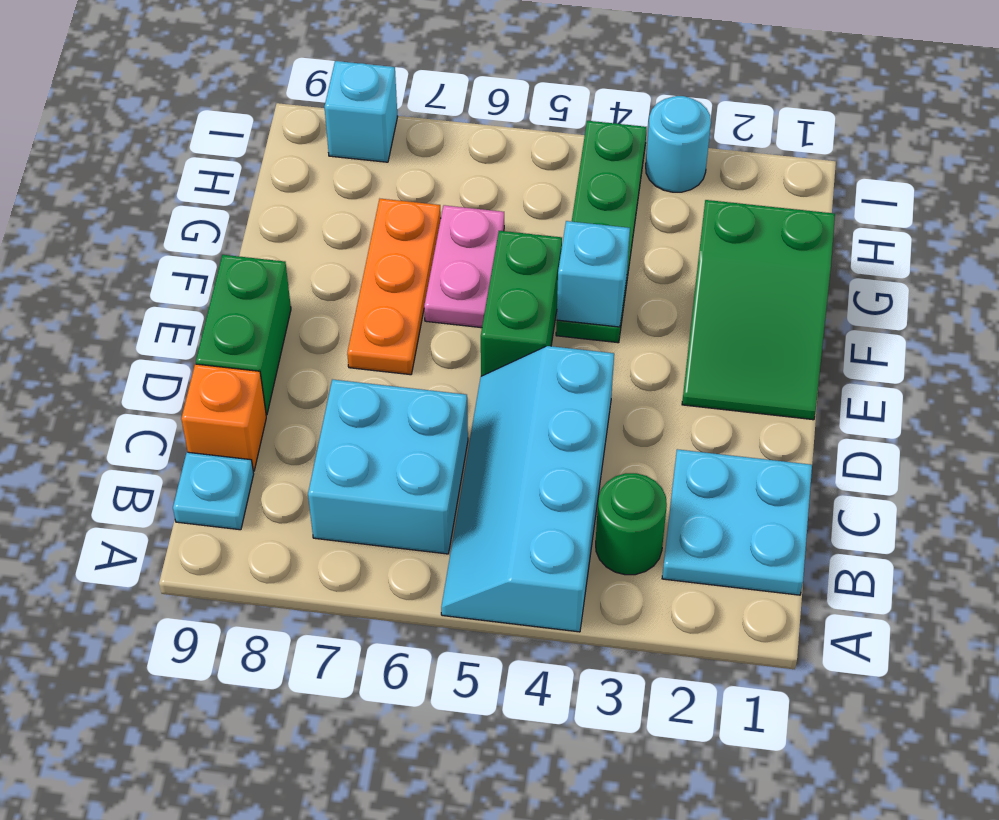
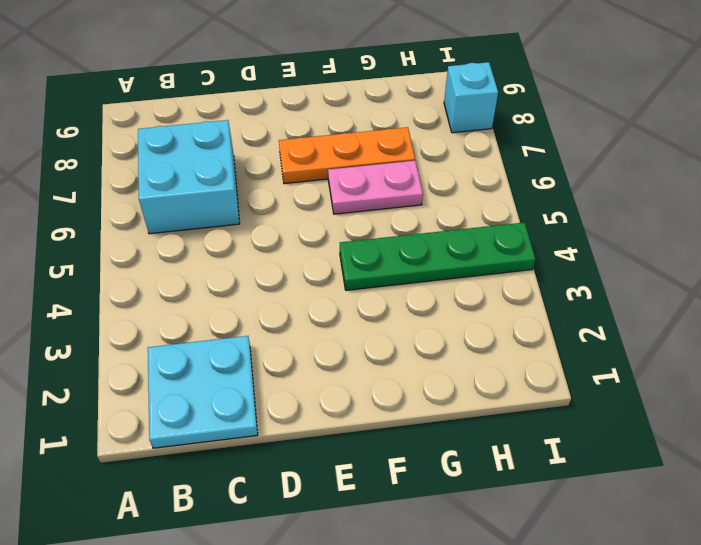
none -> cyan 2x4 slope [441,346,614,632]
none -> green 1x1 round brick [596,473,667,575]
none -> cyan 1x1 plate [173,452,254,530]

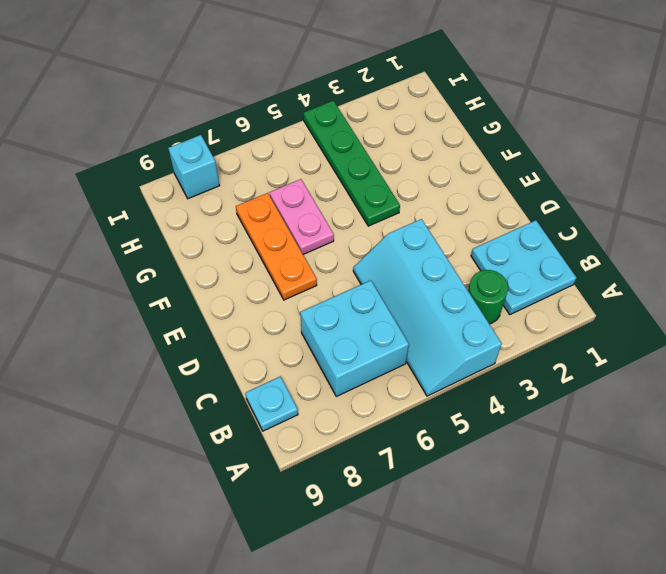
none -> orange 1x1 brick [181,364,266,471]
none -> green 1x2 brick [196,255,291,415]
none -> green 2x3 slope [682,200,835,420]

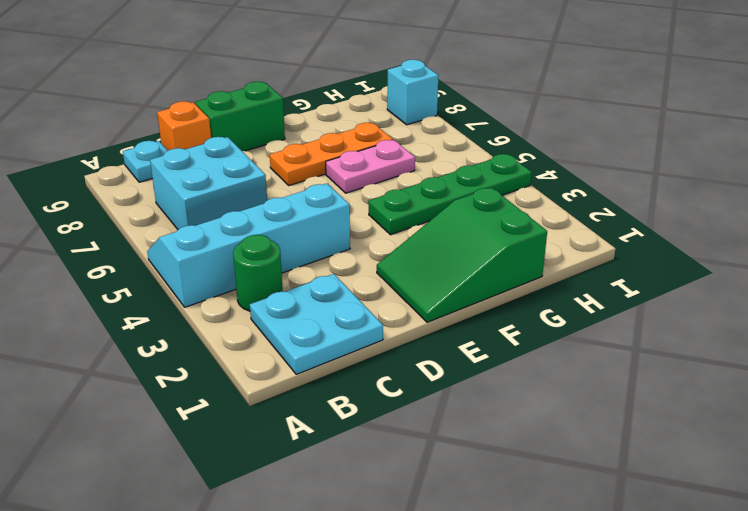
none -> green 1x2 brick [481,231,562,376]
none -> cyan 1x1 round brick [646,96,711,192]
none -> cyan 1x1 brick [557,221,630,327]

